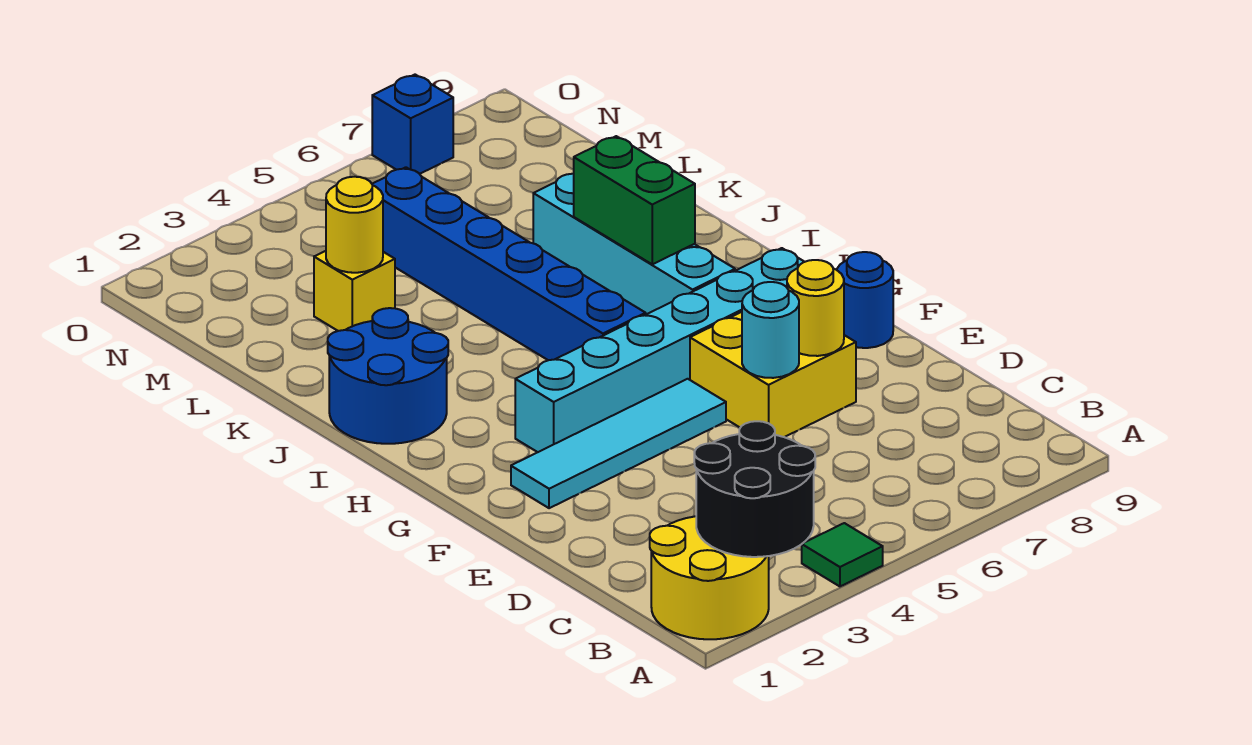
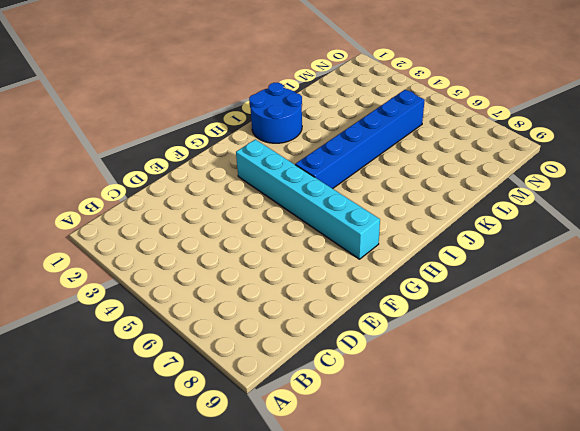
none -> yellow 2x2 round brick [650,516,769,639]
none -> green 1x1 tile [802,523,883,586]
none -> yellow 2x2 brick [690,312,856,437]

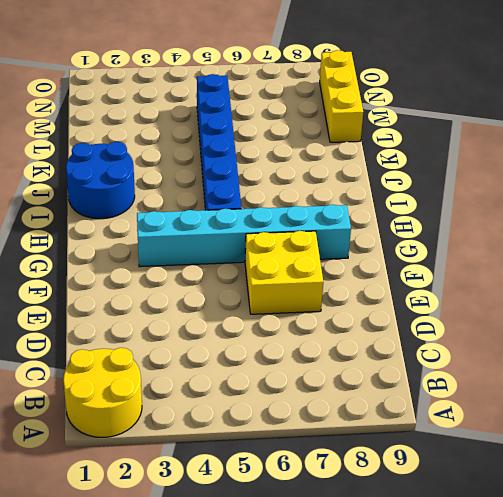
yellow 1x3 brick [320,50,363,142] -> none
none -> green 1x1 tile [802,523,883,586]
none -> cyan 1x4 tile [511,379,726,508]
none -> blue 1x1 round brick [837,252,893,348]

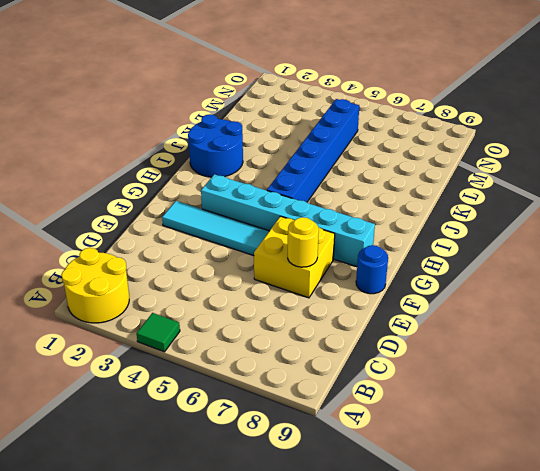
none -> cyan 1x4 brick [533,174,735,314]
none -> yellow 1x1 brick [314,251,395,331]
none -> blue 1x1 brick [372,75,453,174]

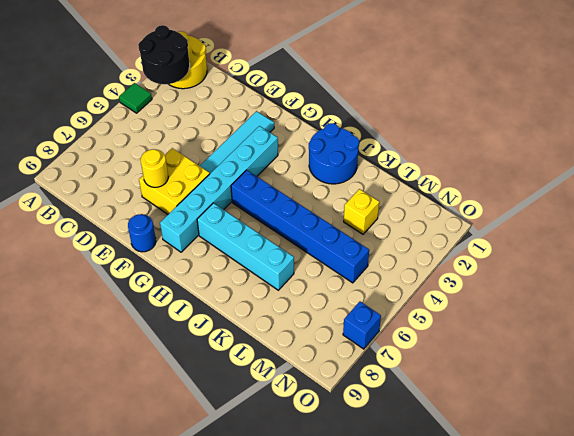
none -> cyan 1x1 round brick [742,282,799,378]
none -> green 1x2 brick [573,136,695,264]
none -> yellow 1x1 round brick [326,177,383,273]

